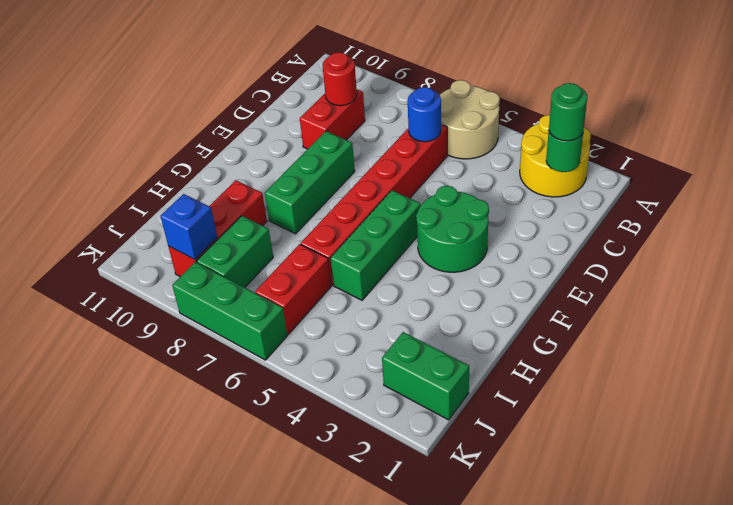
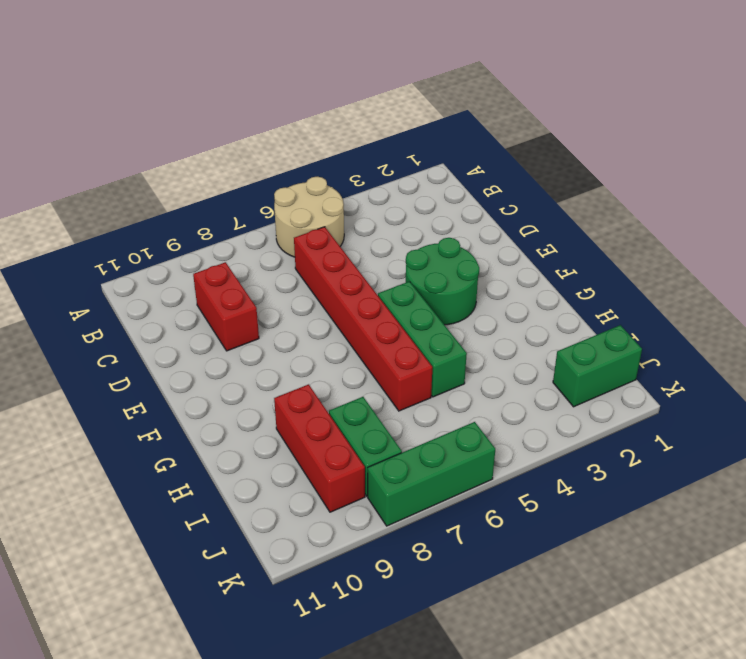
none -> yellow 2x2 round brick [520,115,591,197]
none -> green 1x3 brick [265,131,355,234]
none -> red 1x2 brick [255,244,331,334]

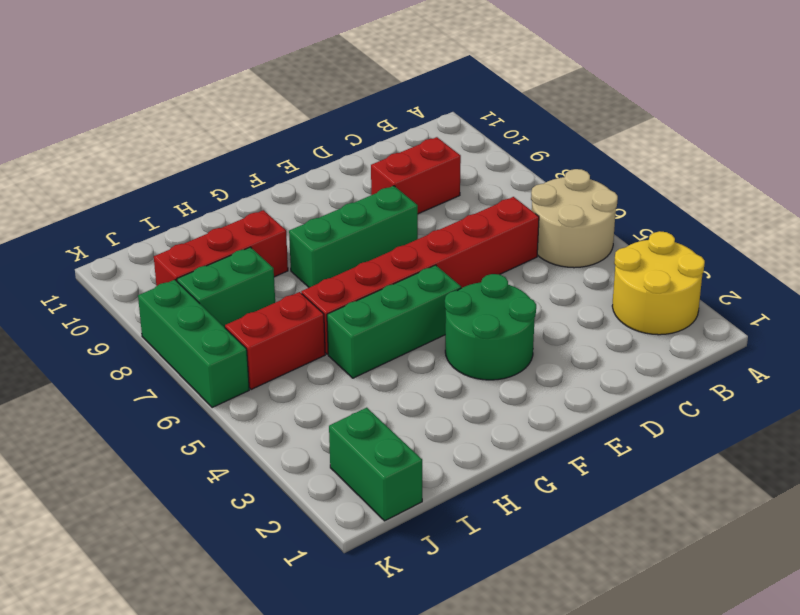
none -> green 1x1 round brick [546,132,583,172]
none -> blue 1x1 round brick [408,87,441,142]
none -> red 1x1 round brick [323,52,357,106]

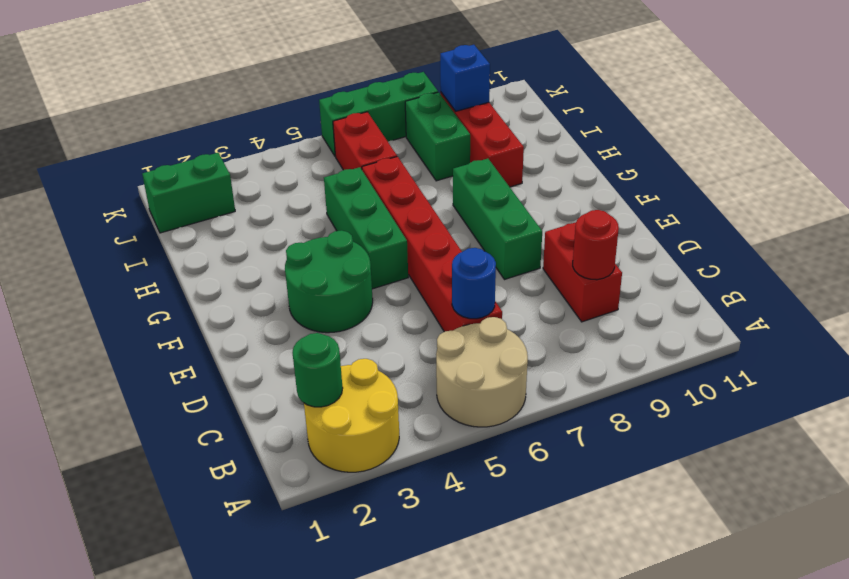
none -> green 1x1 round brick [549,83,587,141]

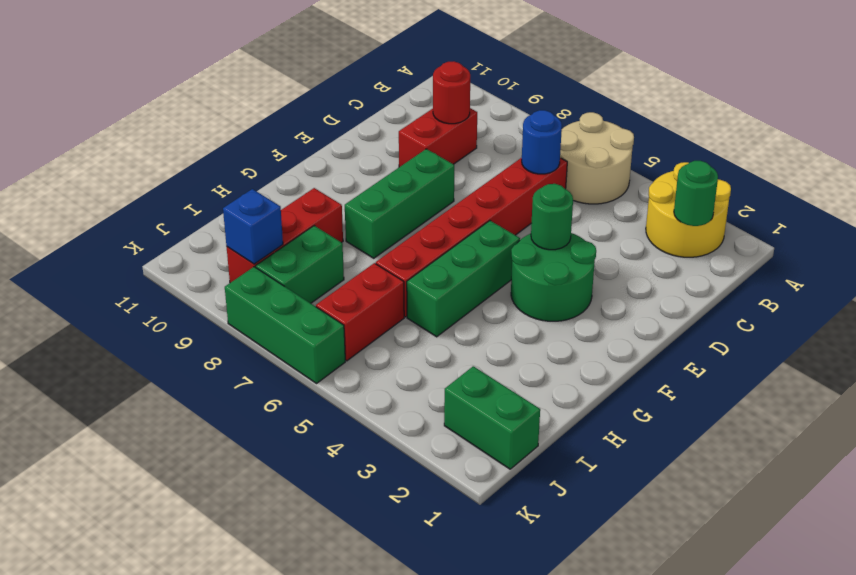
green 1x1 round brick [531,184,573,250] -> green 1x1 round brick moved to [549,83,587,141]

